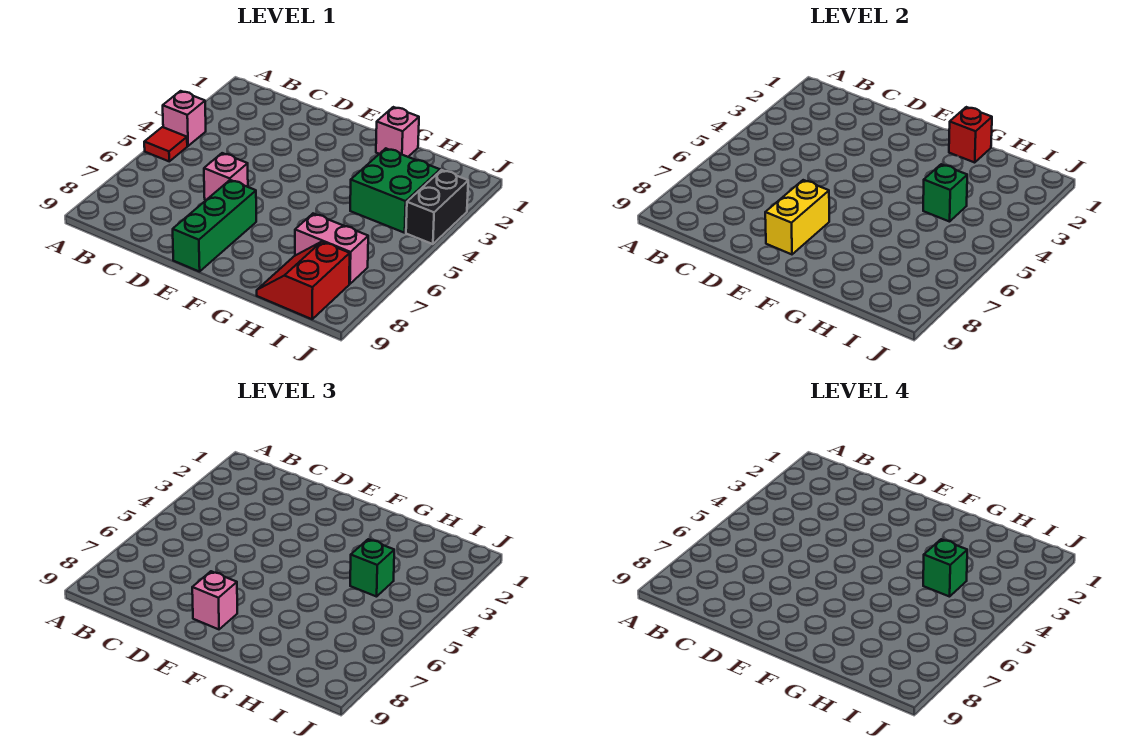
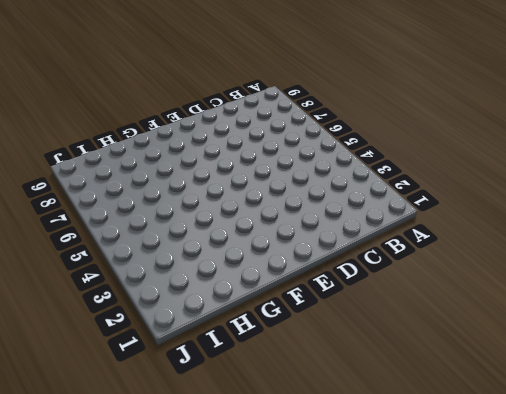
none -> pink 1x1 brick [163,91,206,146]
none -> red 1x1 tile [144,127,187,161]
none -> pink 1x1 brick [204,153,248,200]

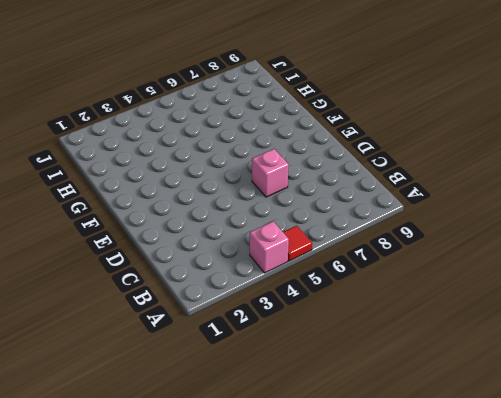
none -> green 1x3 brick [173,180,256,272]
none -> pink 1x1 brick [376,107,419,157]
none -> green 2x2 brick [350,148,440,233]

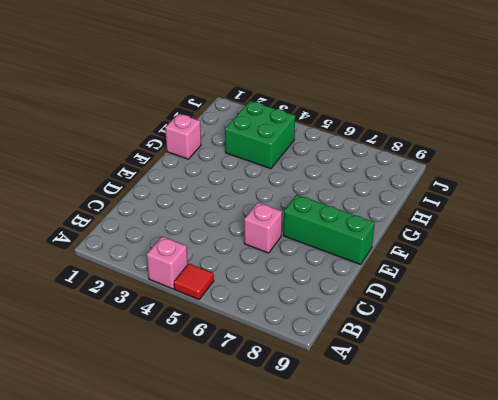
none -> pink 1x2 brick [295,214,368,284]
none -> red 2x2 slope [257,242,350,319]
none -> black 1x2 brick [406,170,468,244]

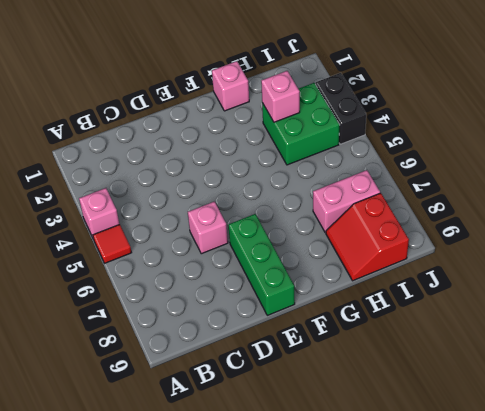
pink 1x1 brick [261,71,300,122] -> pink 1x1 brick moved to [192,571,237,629]
none -> yellow 1x2 brick [765,180,829,254]
none -> red 1x1 brick [949,107,992,162]
none -> green 1x1 brick [923,164,967,222]

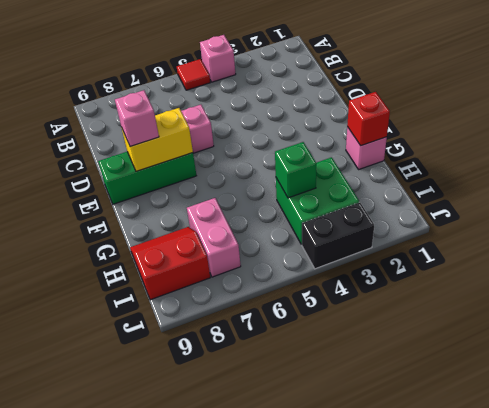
none -> green 1x1 brick [350,539,394,597]
none -> green 1x1 brick [923,539,967,597]

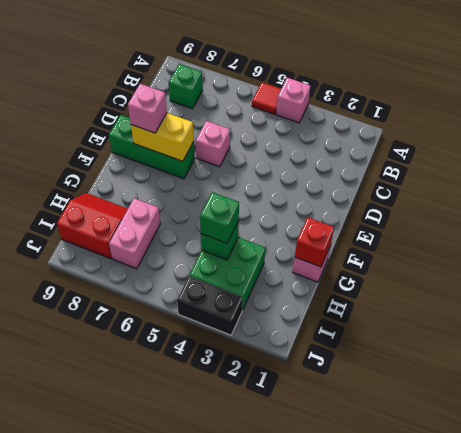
green 1x1 brick [169,64,203,109] -> green 1x1 brick moved to [923,539,967,597]

